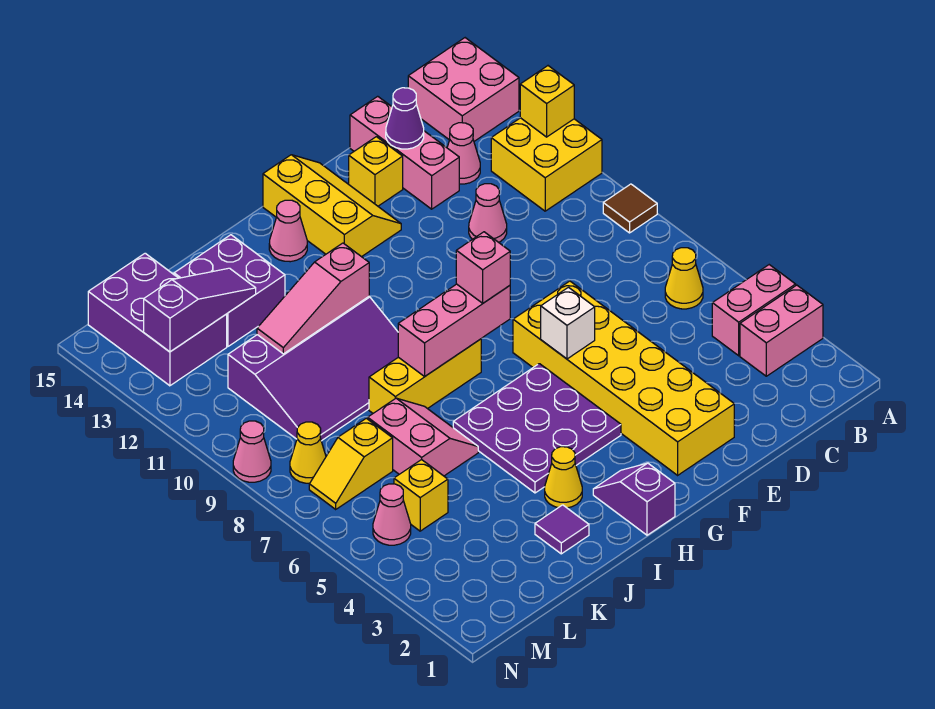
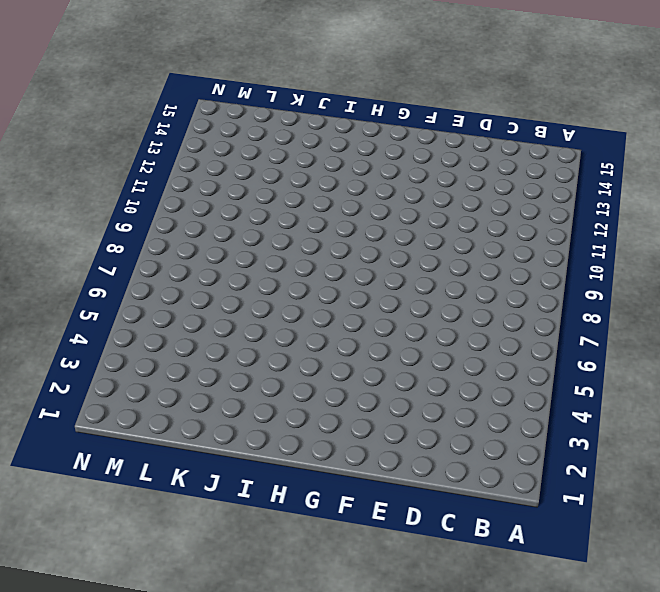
none -> pink 1x2 brick [740,285,823,376]
none -> pink 1x2 brick [712,265,796,356]
none -> brown 1x1 tile [603,184,657,233]
none -> yellow 2x2 brick [491,118,602,211]

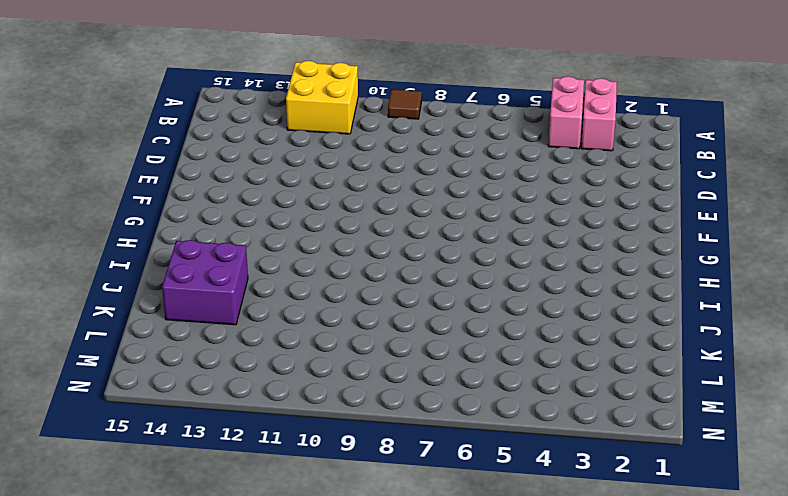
none -> pink 2x2 brick [408,38,519,141]
none -> yellow 1x1 cone [665,248,703,309]
none -> pink 1x1 cone [447,123,480,184]
none -> pink 1x1 cone [469,184,507,242]

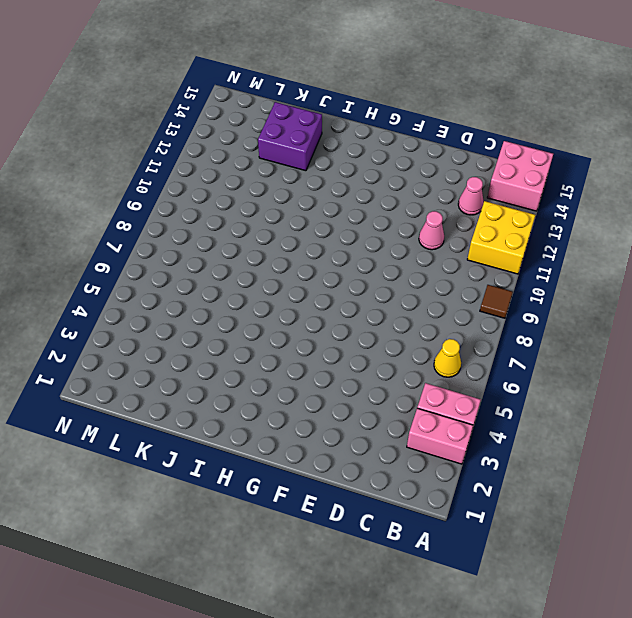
none -> pink 1x3 brick [350,96,459,209]
none -> yellow 2x6 brick [513,281,734,475]
none -> yellow 1x1 brick [349,137,403,206]
none -> yellow 2x3 slope [263,155,401,257]

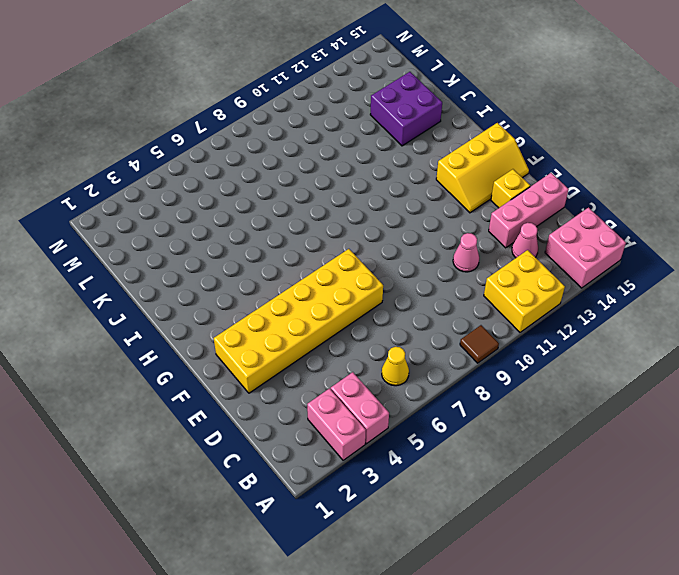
none -> purple 3x3 plate [453,364,621,493]
none -> purple 1x2 slope [593,463,675,535]
none -> yellow 1x3 brick [369,339,481,413]
none -> pink 1x1 cone [269,200,307,262]

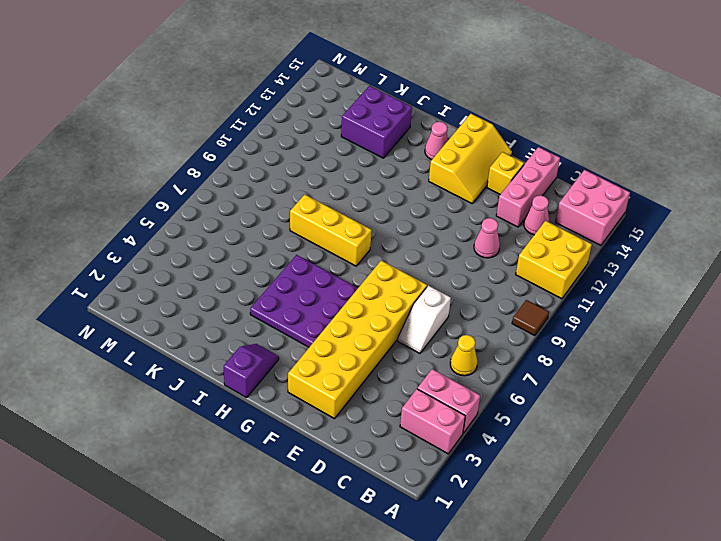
white 1x2 slope [397,286,451,353] -> none
none -> yellow 1x1 cone [545,447,582,508]
none -> purple 3x4 slope [228,297,398,441]
none -> purple 1x1 tile [535,505,589,554]
none -> pink 2x2 slope [368,398,478,476]

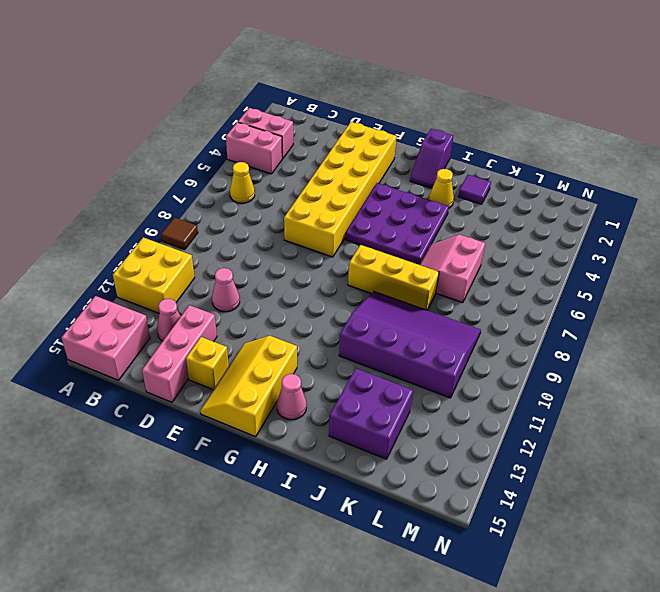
none -> yellow 1x1 brick [394,460,448,531]
none -> yellow 1x2 slope [309,418,393,509]
none -> purple 2x3 brick [88,253,227,386]
none -> pink 1x1 cone [373,484,411,545]

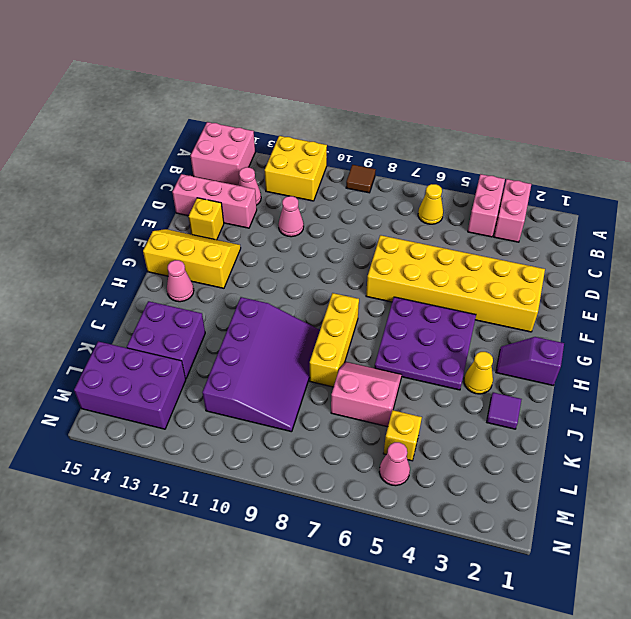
none -> yellow 1x2 slope [309,418,393,509]
none -> yellow 1x1 cone [290,422,326,483]
none -> pink 1x1 cone [233,421,271,482]
none -> yellow 1x1 brick [520,66,574,137]

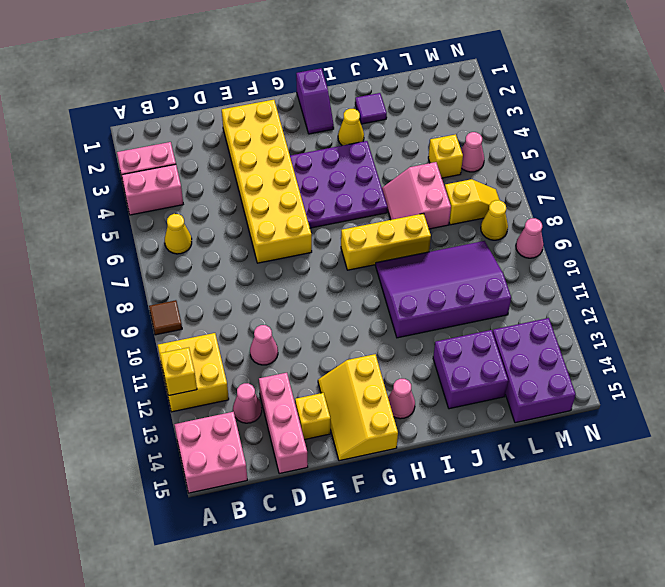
none -> purple 1x1 cone [386,88,424,149]
none -> white 1x1 brick [541,287,595,359]
none -> pink 1x3 brick [398,284,510,376]
none -> pink 1x3 slope [257,243,369,354]

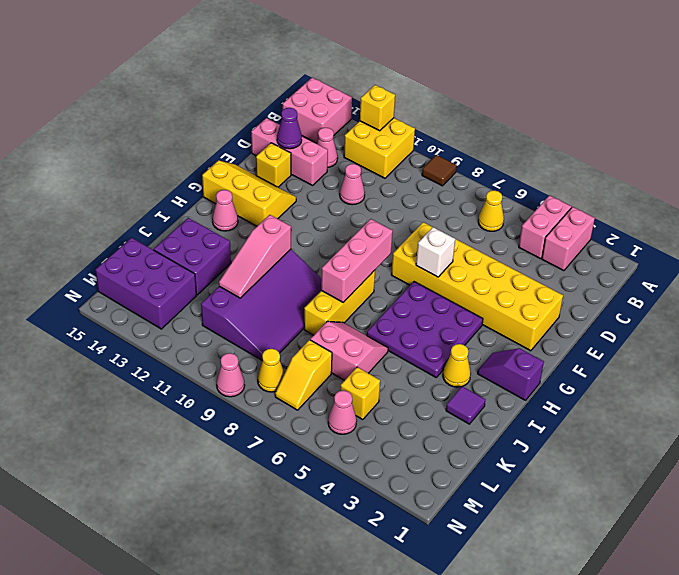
none -> purple 1x3 slope [144,268,256,352]
none -> pink 1x1 brick [456,232,510,303]

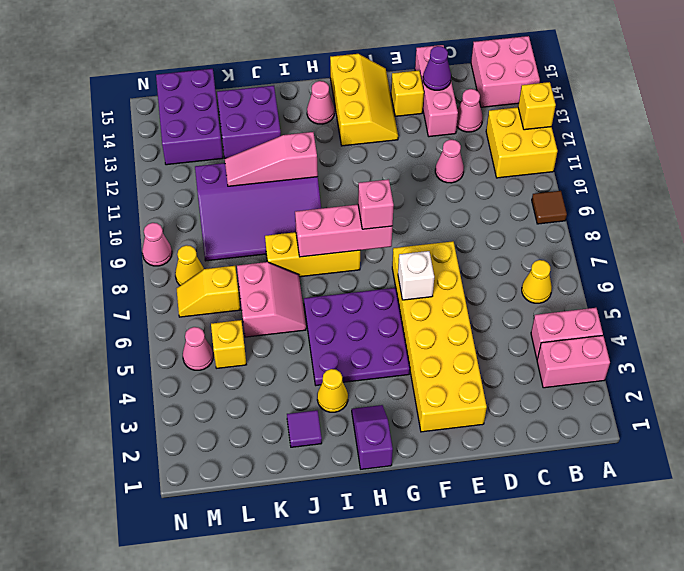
none -> purple 1x3 slope [144,268,256,352]

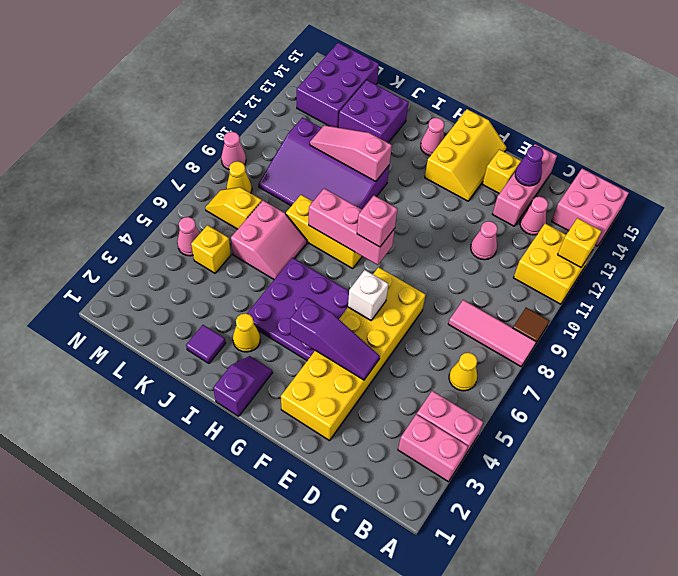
pink 1x3 tile [448,300,536,367] -> none
purple 1x3 slope [290,298,380,380] -> purple 1x3 slope moved to [144,268,256,352]

